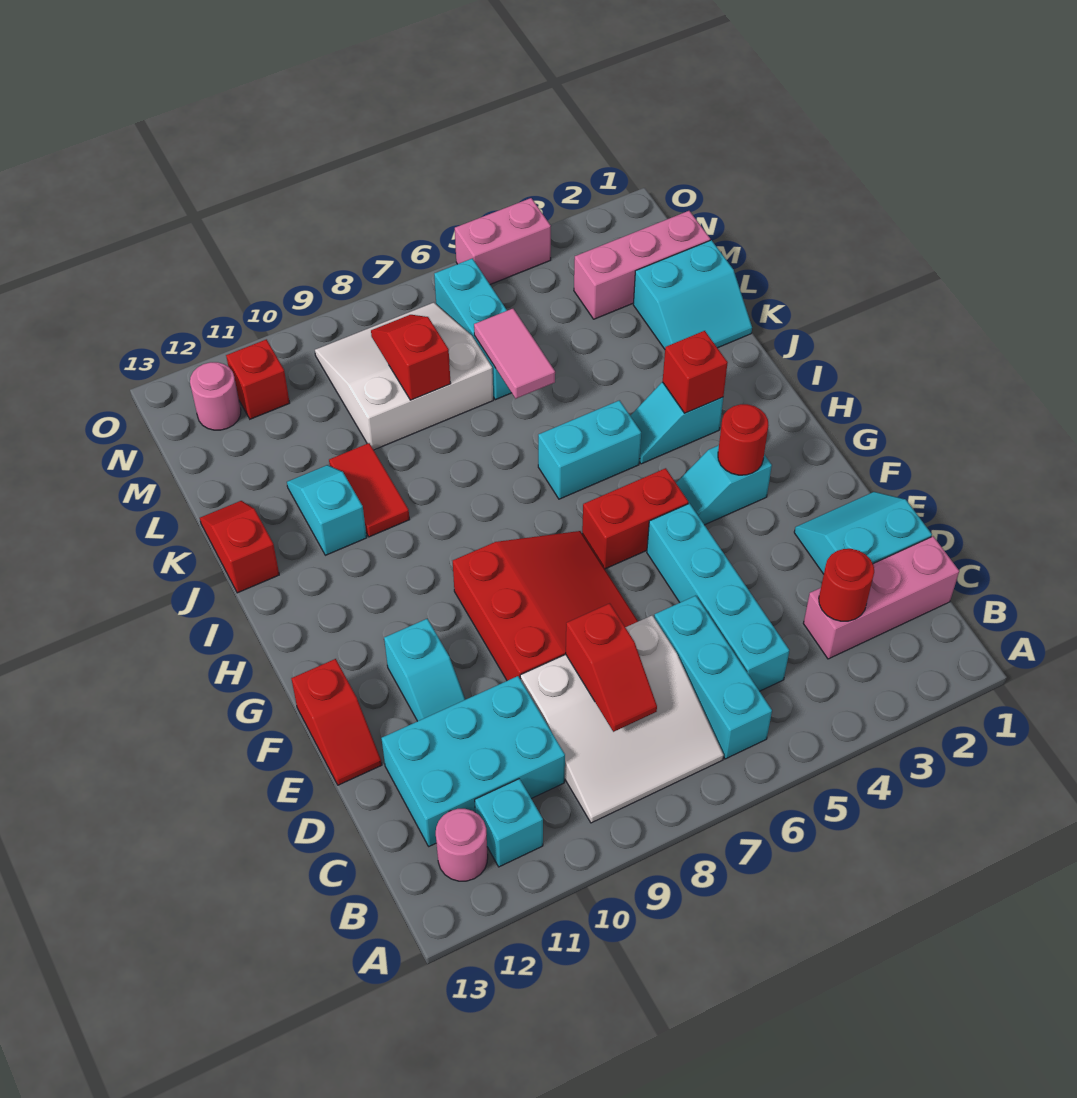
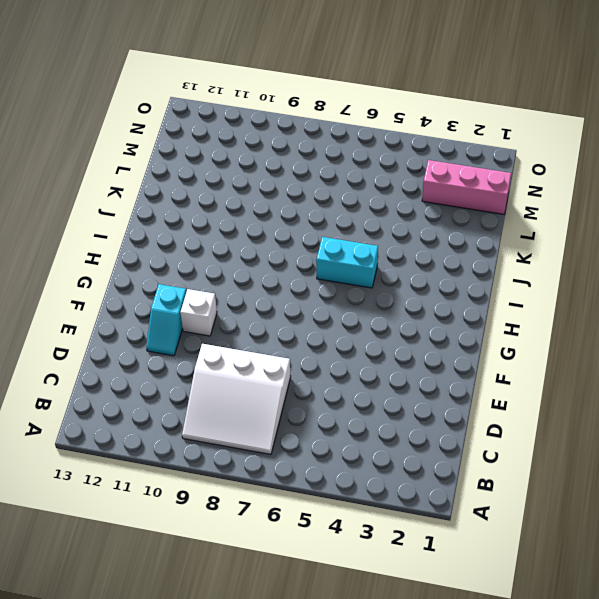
white 1x1 brick [180,289,217,336] -> none
none -> cyan 1x3 brick [654,596,772,759]
none -> cyan 1x1 brick [475,779,543,867]
none -> pink 1x1 round brick [436,809,488,881]
none -> pink 1x3 brick [803,536,959,659]

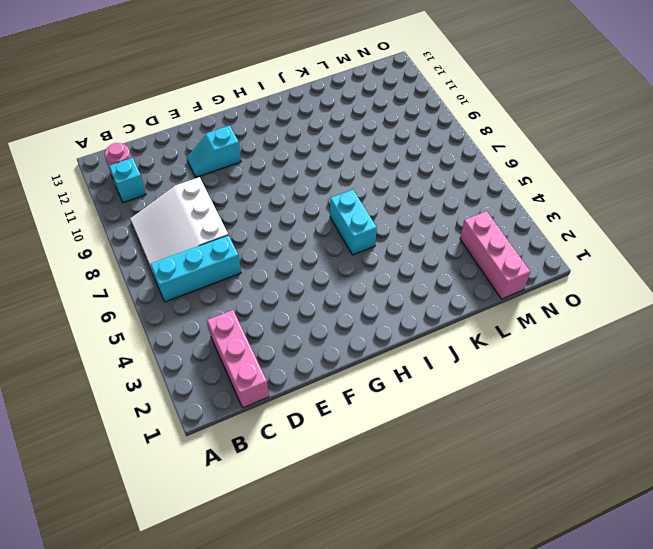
none -> cyan 1x4 brick [647,503,789,691]
none -> cyan 2x3 brick [381,676,565,846]
none -> cyan 2x2 slope [794,492,932,574]
none -> red 3x3 slope [453,531,638,681]

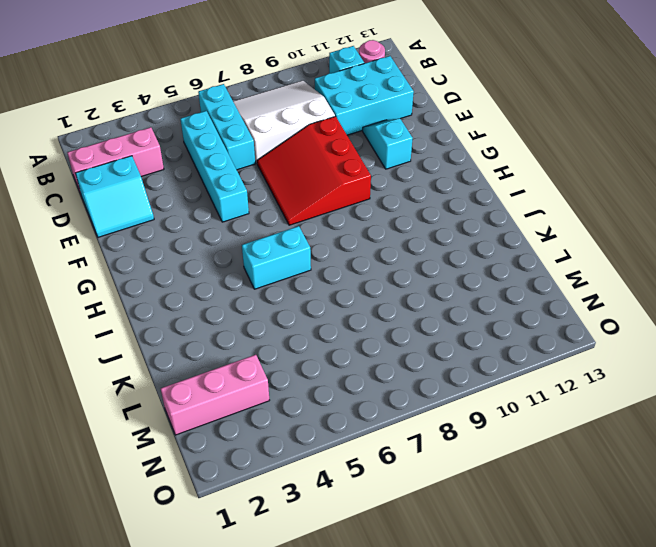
none -> red 1x2 slope [291,659,382,785]
none -> cyan 1x2 slope [676,445,772,525]
none -> red 1x2 brick [582,468,688,569]
none -> cyan 1x2 slope [630,382,723,464]

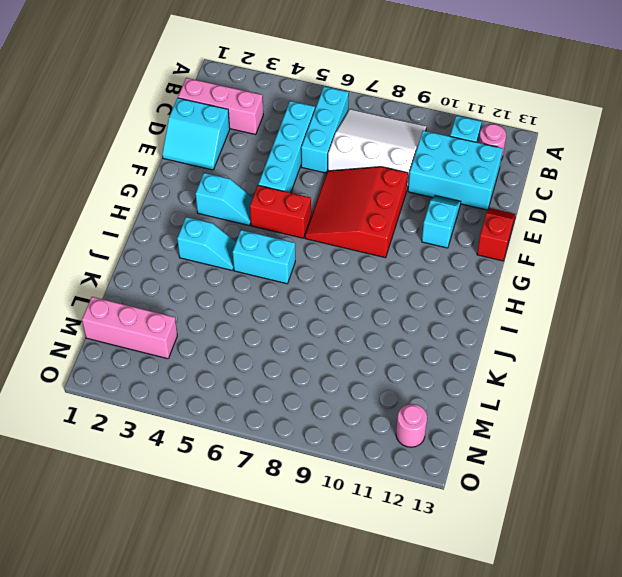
none -> red 1x2 tile [329,443,410,537]
none -> cyan 1x2 slope [287,465,367,555]
none -> red 1x2 slope [200,501,279,593]
none -> cyan 2x2 slope [633,240,752,349]

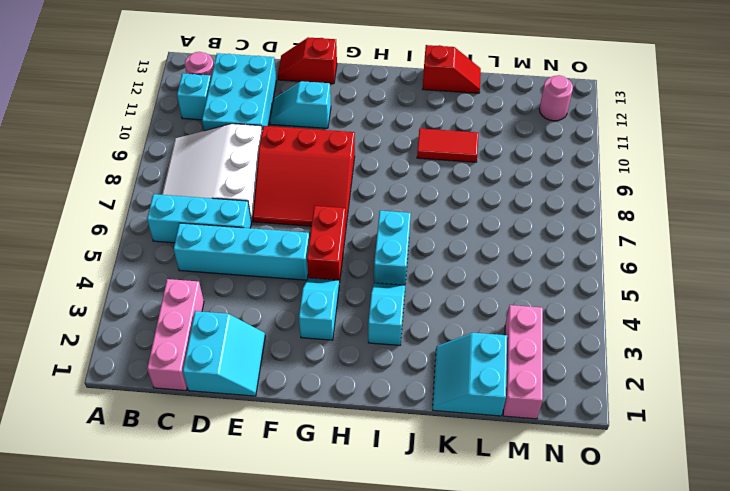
none -> cyan 1x2 slope [287,465,367,555]
none -> cyan 1x3 brick [434,258,511,400]
none -> white 3x3 slope [315,302,493,450]
none -> red 1x1 brick [226,339,290,419]

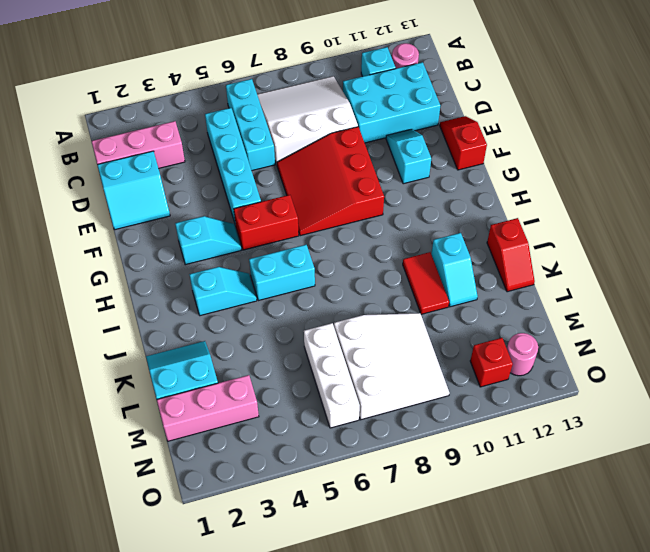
white 1x3 brick [304,323,360,428] -> cyan 1x3 brick [434,258,511,400]
white 3x3 slope [334,313,450,420] -> white 3x3 slope turned to [315,302,493,450]
none -> pink 1x2 brick [455,198,551,284]
none -> red 1x1 round brick [819,549,874,621]
none -> red 1x2 slope [566,603,657,732]
none -> red 1x1 round brick [718,404,769,475]

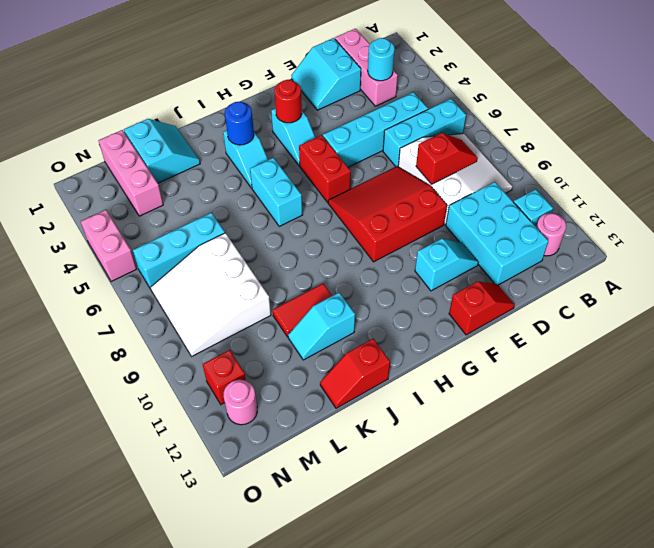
cyan 1x1 round brick [368,38,395,81] -> red 1x1 round brick [819,549,874,621]
blue 1x1 round brick [225,102,254,145] -> red 1x1 brick [663,331,728,413]
none -> pink 1x2 tile [474,309,555,399]
none -> red 1x2 slope [371,315,451,400]

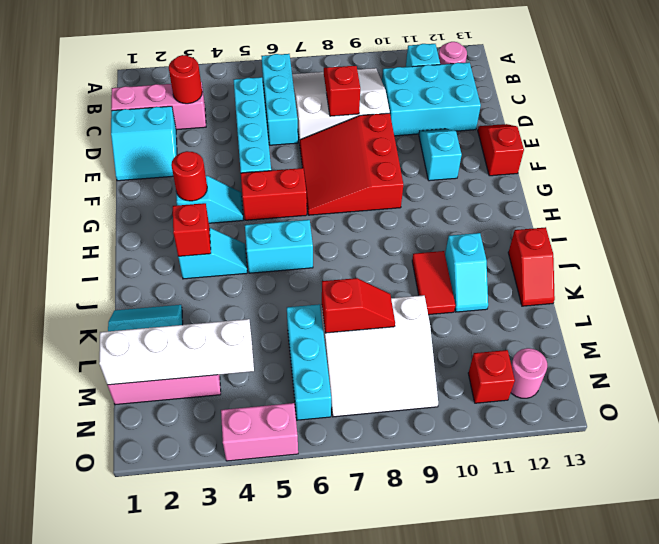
red 1x2 slope [322,278,395,333] -> red 1x2 slope turned to [371,315,451,400]
white 1x4 brick [99,319,254,385] -> none
none -> pink 1x2 tile [474,309,555,399]

